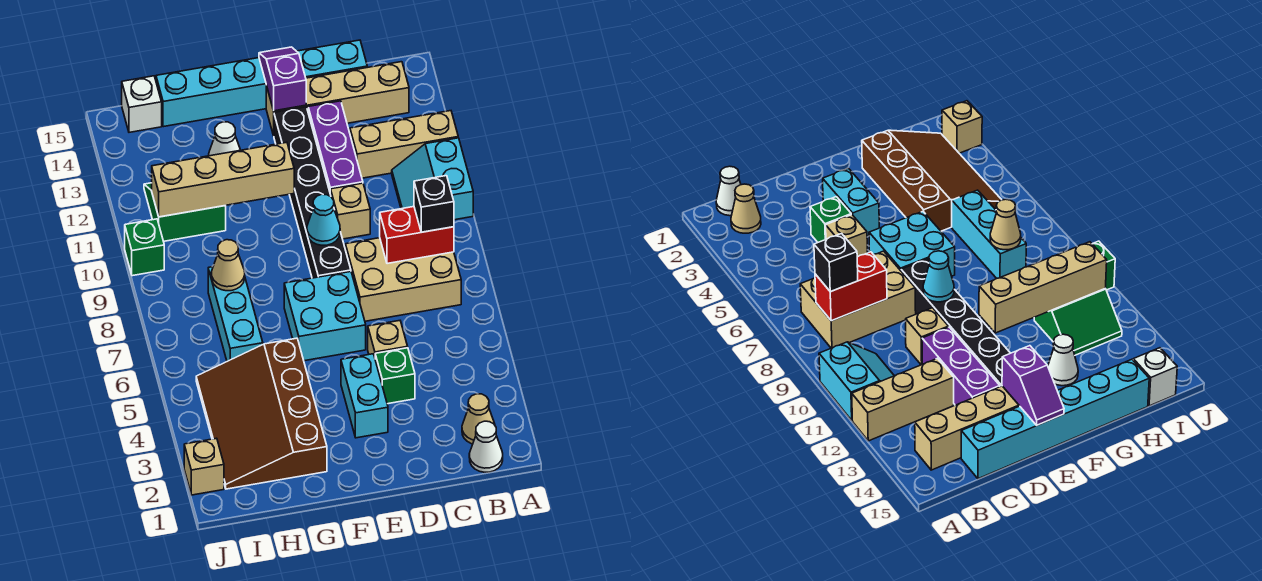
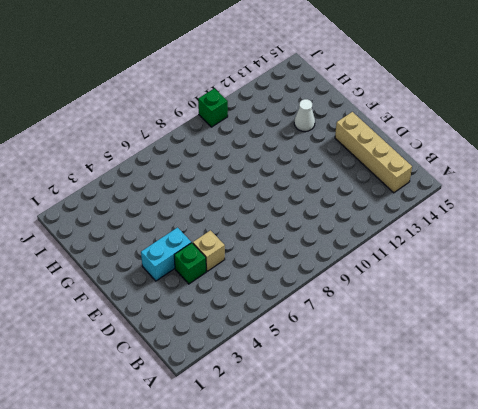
none -> cyan 2x2 slope [392,138,473,220]
none -> tan 1x3 brick [350,111,458,178]
none -> white 1x1 cone [469,421,503,472]

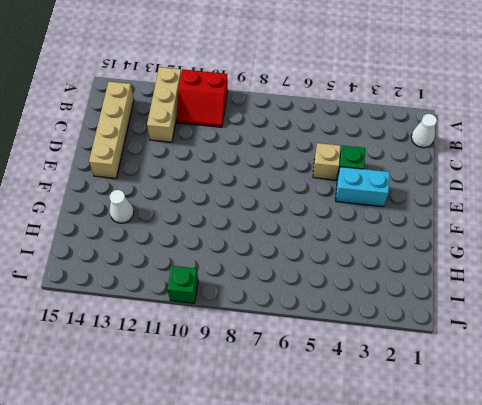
red 2x2 slope [177,69,228,127] -> cyan 2x2 slope [392,138,473,220]
none -> tan 1x1 cone [462,394,495,444]
none -> tan 2x3 brick [345,238,461,321]
none -> cyan 1x6 brick [156,40,367,127]

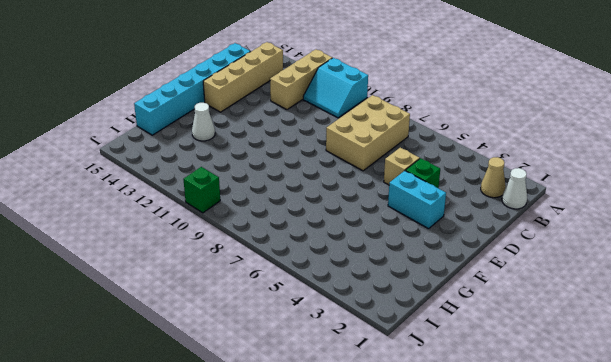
none -> tan 1x1 brick [331,183,370,239]
none -> purple 1x3 brick [308,101,363,195]
none -> cyan 2x2 brick [284,272,366,361]

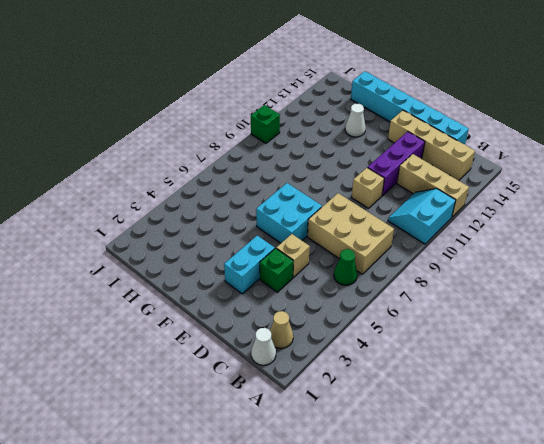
green 1x1 cone [334,249,357,285] -> none
none -> black 1x6 brick [274,107,351,278]
none -> brown 3x4 slope [196,338,327,489]
none -> cyan 1x3 brick [208,267,263,361]

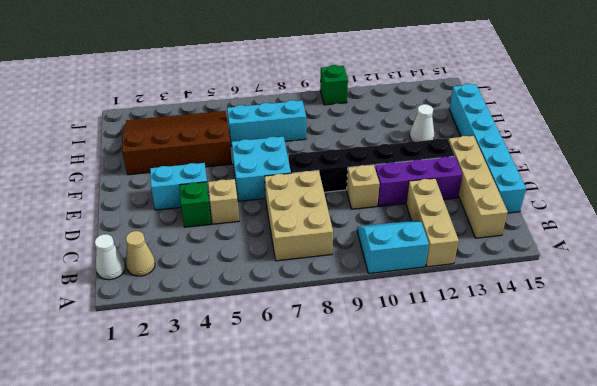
none -> green 2x2 slope [144,183,226,241]
none -> white 1x1 brick [122,76,162,132]
none -> tan 1x1 brick [184,438,224,495]

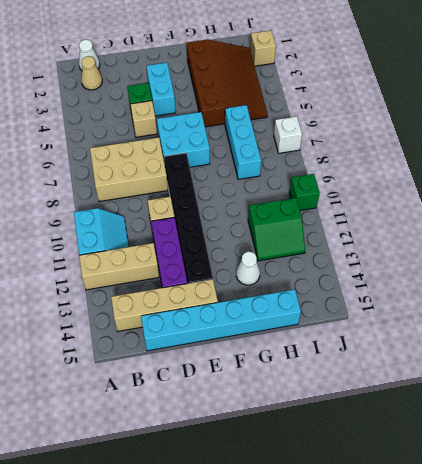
white 1x1 brick [274,116,302,153] -> white 1x1 brick moved to [122,76,162,132]
none -> red 1x2 brick [380,207,454,264]
none -> cyan 1x1 cone [307,194,340,245]
none -> purple 1x2 slope [259,47,306,111]

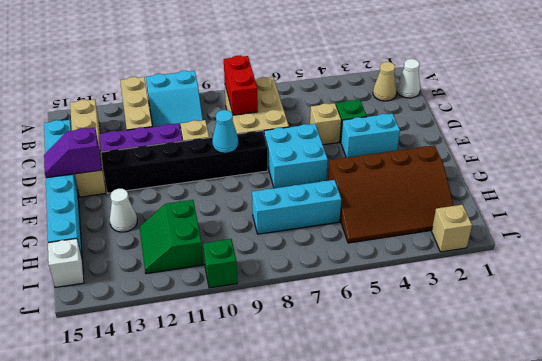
none -> tan 1x4 brick [151,142,294,217]
none -> tan 1x1 cone [211,240,245,291]
none -> black 1x1 brick [414,176,454,232]

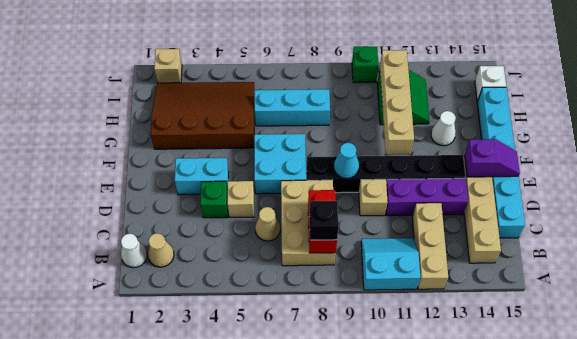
tan 1x1 cone [255,207,280,241] -> tan 1x1 cone moved to [211,240,245,291]

